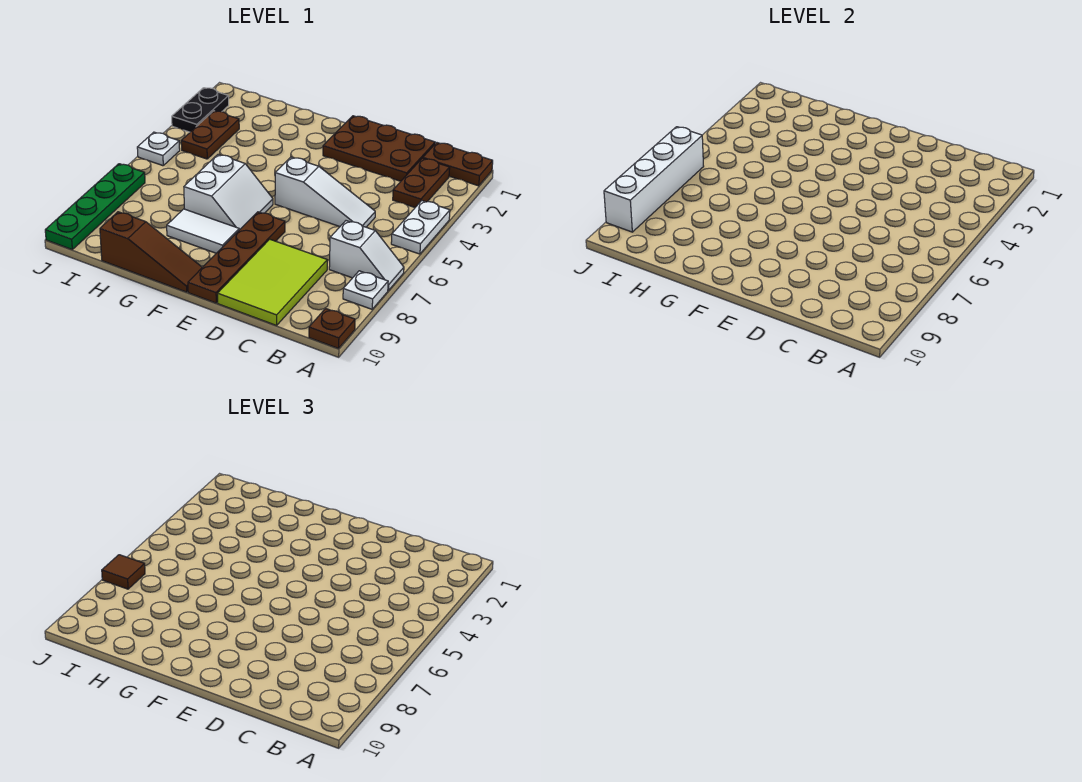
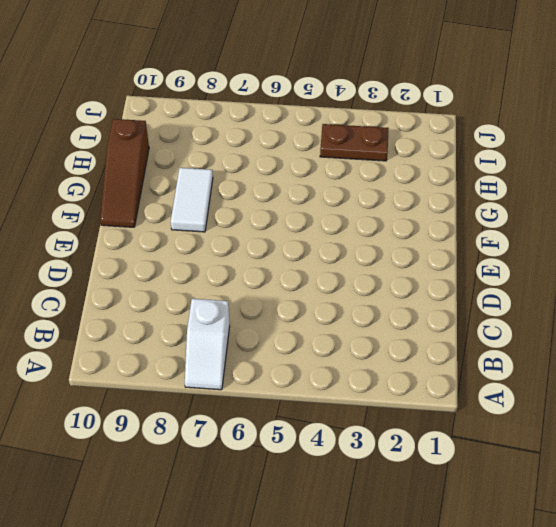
none -> brown 1x2 plate [423,143,493,186]
none -> white 1x2 plate [391,201,450,254]
none -> white 1x1 plate [343,271,388,309]

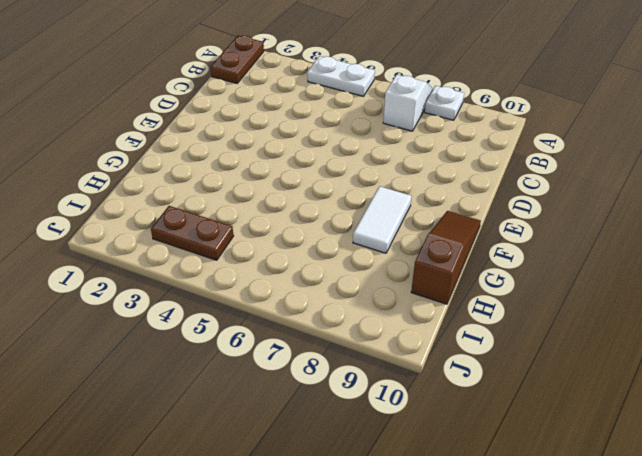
none -> brown 1x1 plate [309,309,355,348]
none -> brown 1x2 plate [393,158,450,207]
none -> brown 2x3 plate [323,116,435,181]

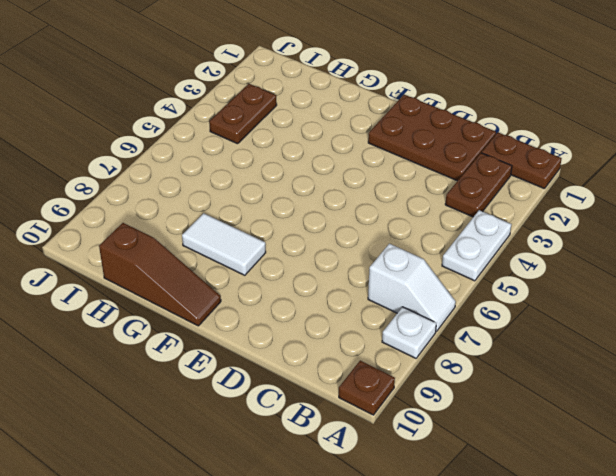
none -> white 1x3 slope [275,157,375,227]
none -> lime 2x3 tile [218,239,327,325]
none -> brown 1x4 plate [188,212,285,303]

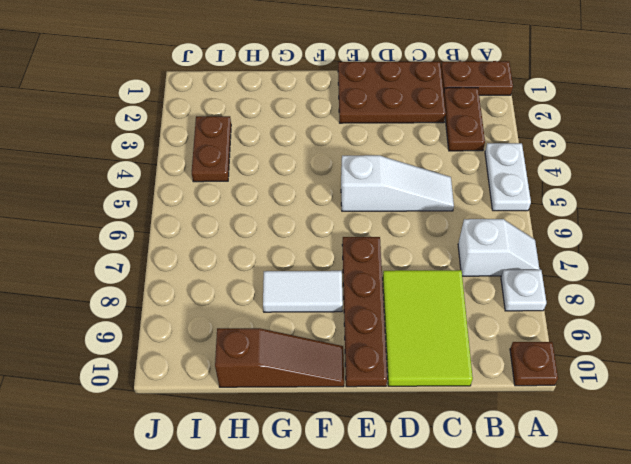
none -> white 2x2 slope [184,155,273,230]
none -> black 1x2 plate [172,88,229,132]
none -> white 1x1 plate [137,132,180,166]

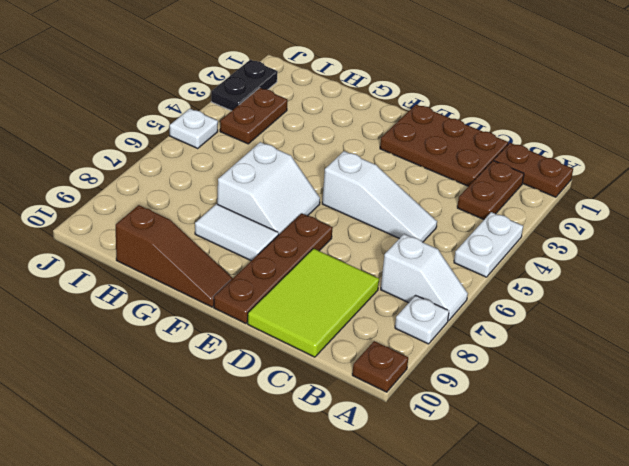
none -> green 1x4 plate [45,164,145,249]
none -> white 1x4 brick [604,127,704,232]
none -> brown 1x1 tile [102,555,145,589]

